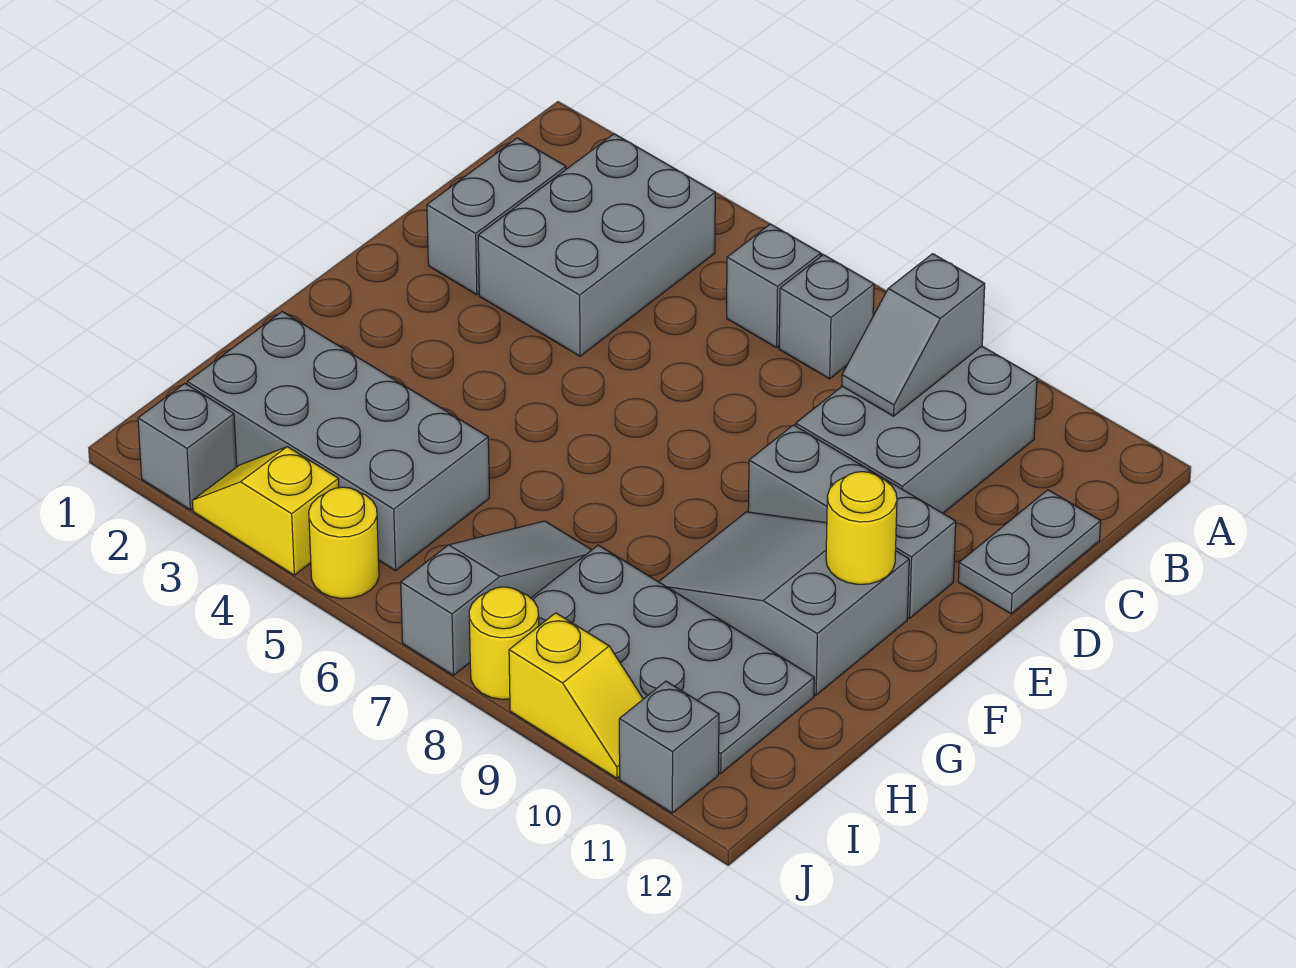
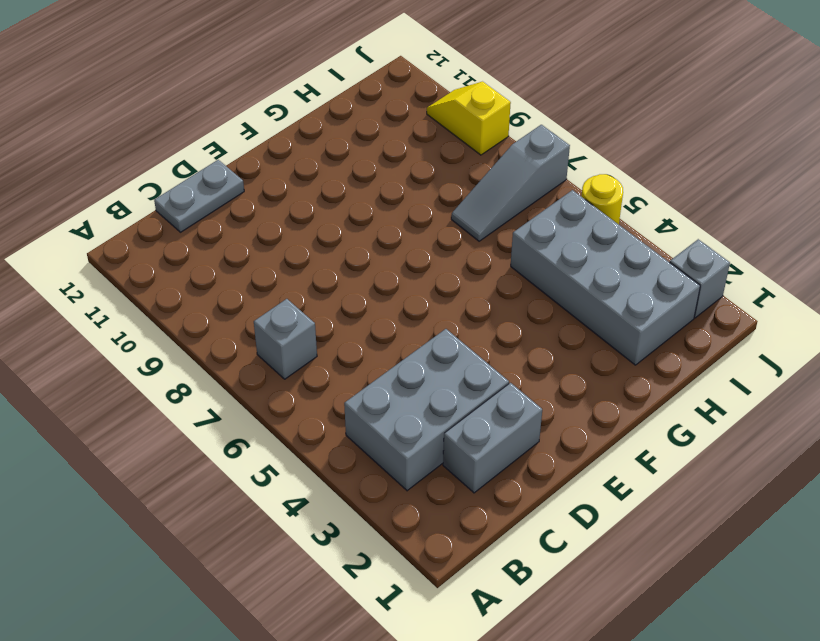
none -> grey 1x1 brick [727,224,821,348]
none -> grey 2x3 brick [796,346,1037,513]
none -> grey 1x3 brick [748,425,956,618]

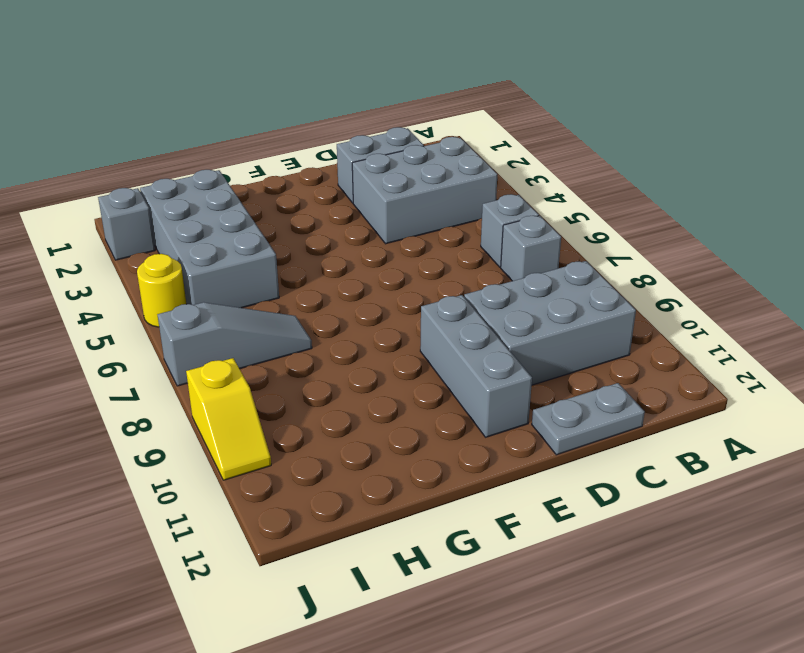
none -> grey 2x3 slope [659,512,909,695]
none -> grey 2x4 plate [531,545,814,773]
none -> yellow 1x2 slope [192,447,339,575]

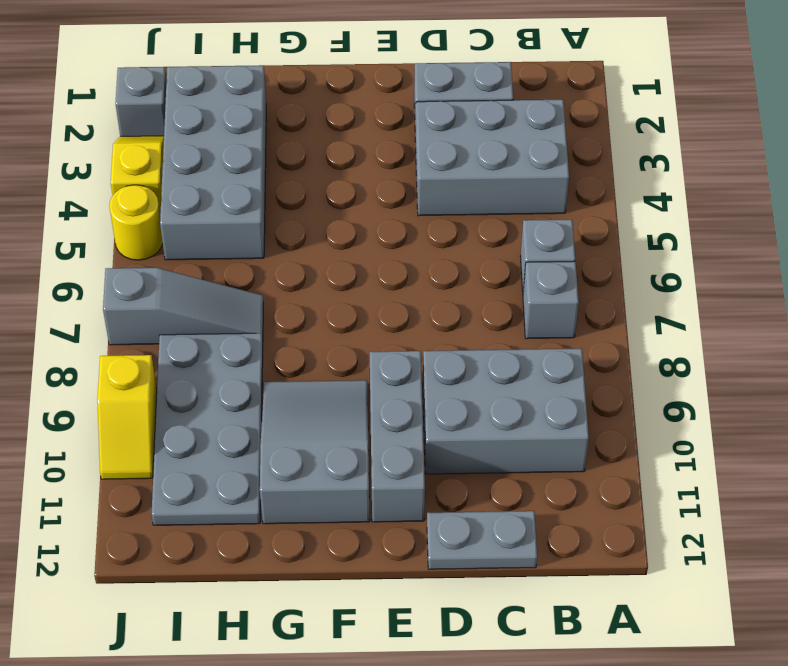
none -> yellow 1x1 round brick [469,587,539,699]
none -> grey 1x1 brick [619,681,719,813]
none -> grey 1x2 slope [842,254,985,416]

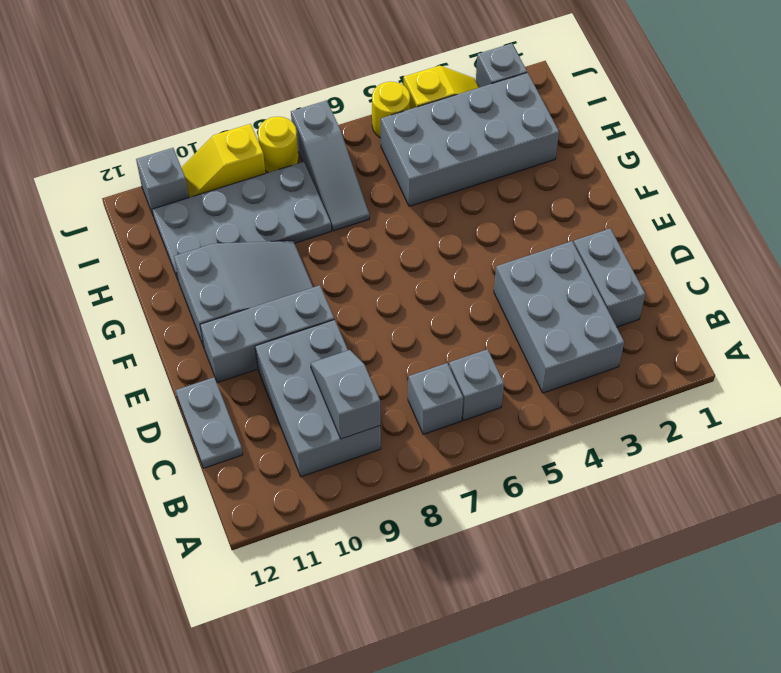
none -> yellow 1x1 round brick [826,472,897,584]

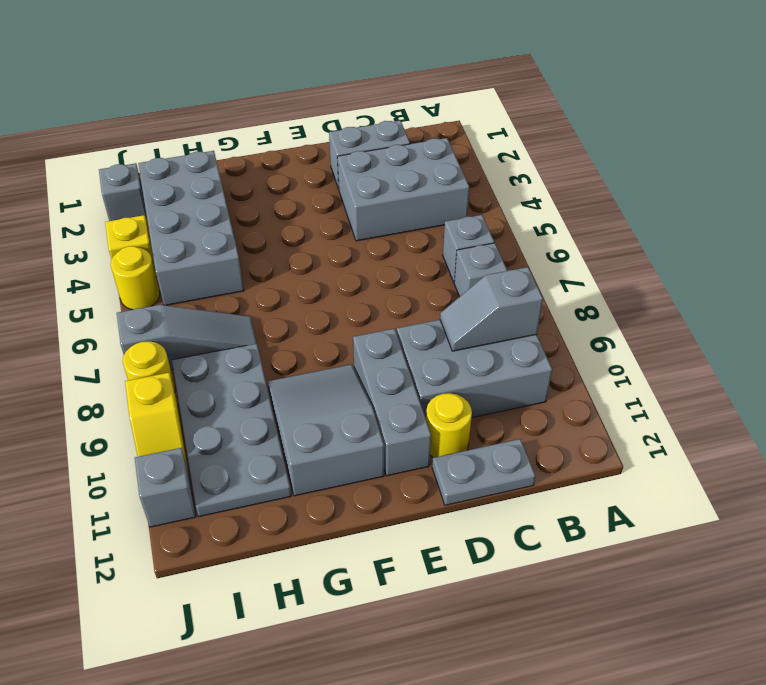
yellow 1x1 round brick [426,393,472,458] -> yellow 1x1 round brick moved to [826,472,897,584]

